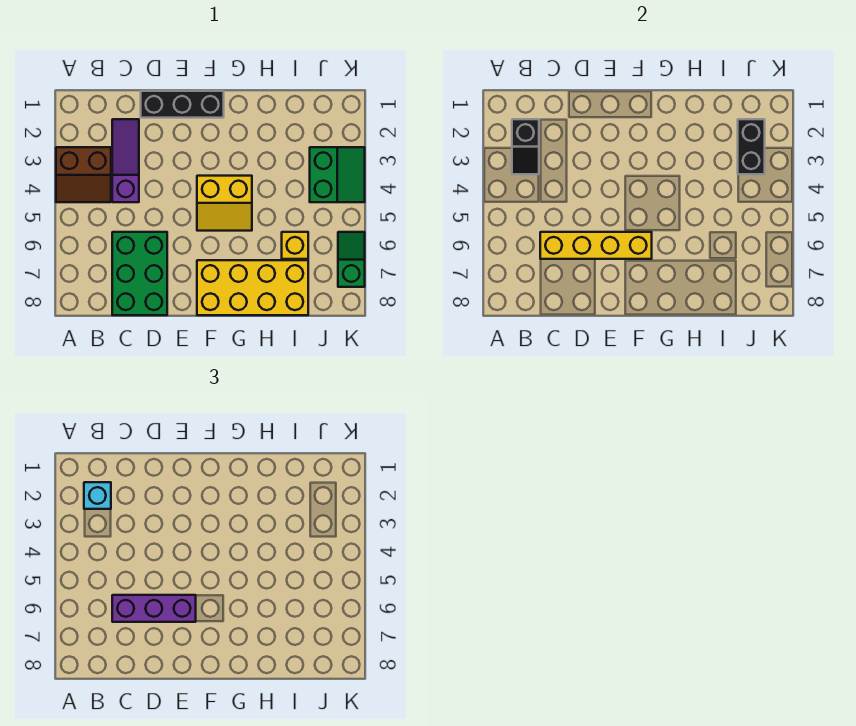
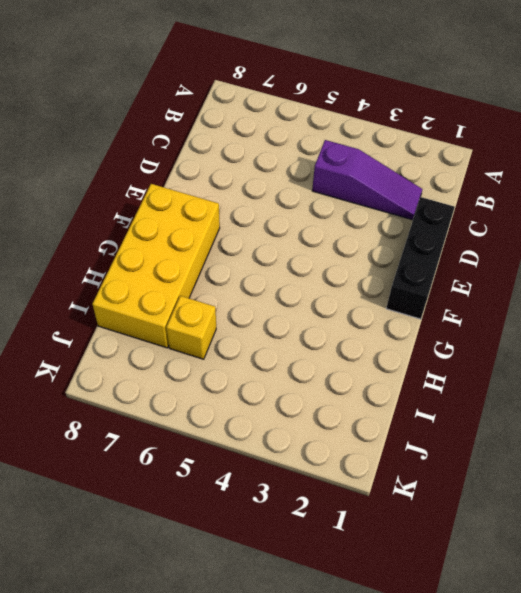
none -> brown 2x2 slope [56,147,111,202]
none -> green 2x3 brick [112,232,167,315]
none -> yellow 2x2 slope [197,176,252,231]

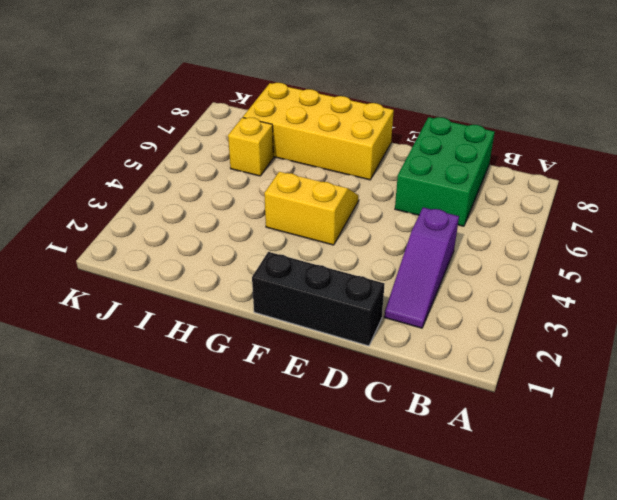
none -> brown 2x2 slope [56,147,111,202]
none -> green 2x2 slope [310,147,365,202]
none -> green 1x2 slope [338,232,365,287]

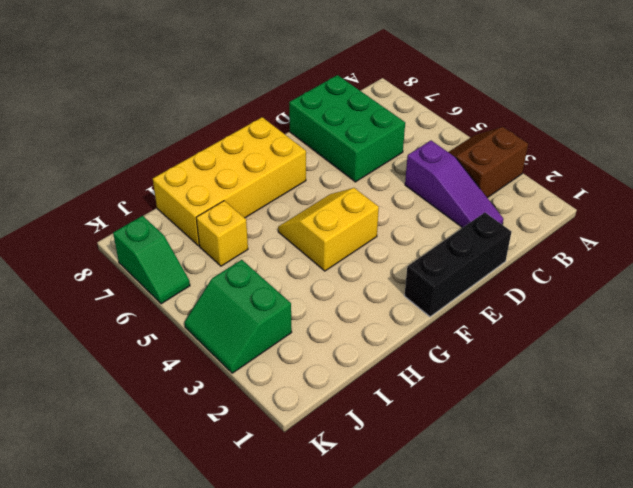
none -> black 1x2 slope [512,119,539,174]
none -> yellow 1x4 brick [540,232,652,259]
none -> black 1x2 brick [738,119,765,174]

